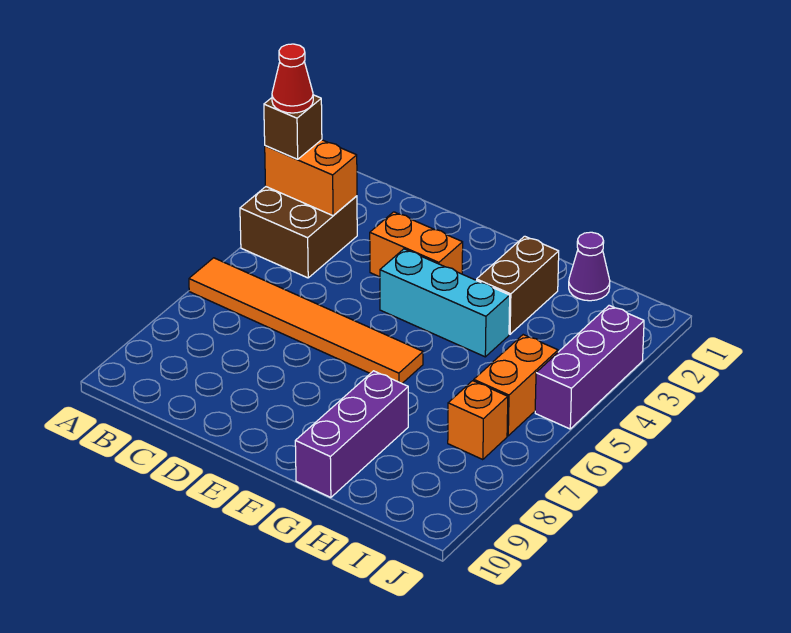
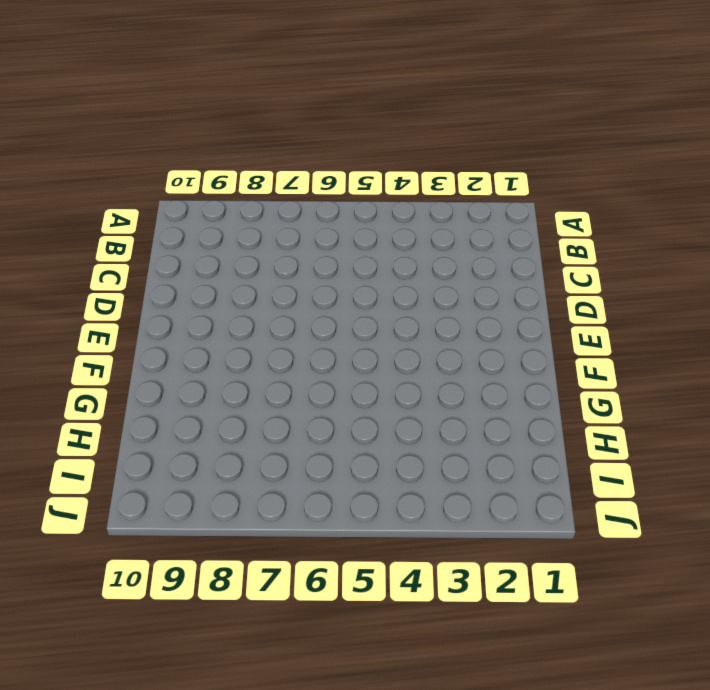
none -> brown 2x2 brick [240,187,357,278]
none -> orange 1x6 tile [189,258,423,383]
none -> orange 1x2 brick [370,212,463,277]

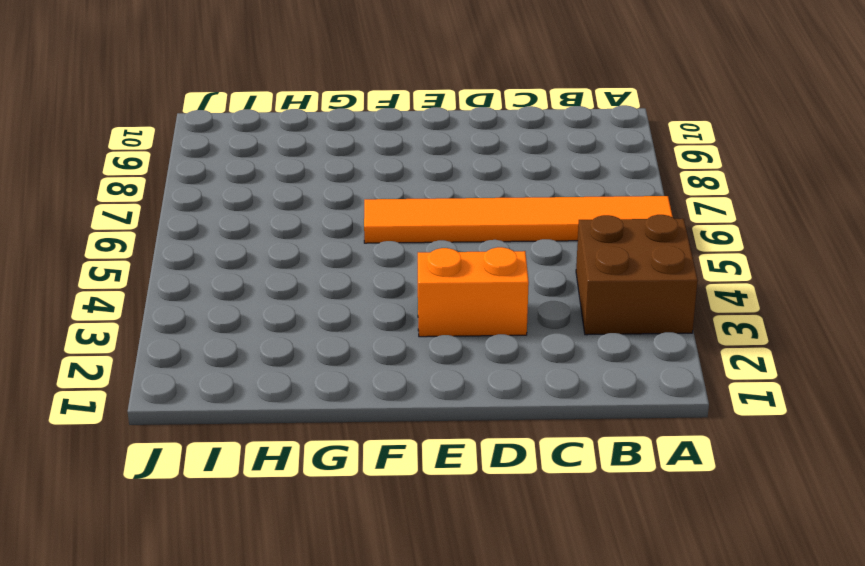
none -> cyan 1x3 brick [380,249,510,357]
none -> brown 1x2 brick [477,236,559,334]
none -> purple 1x3 brick [295,371,408,498]

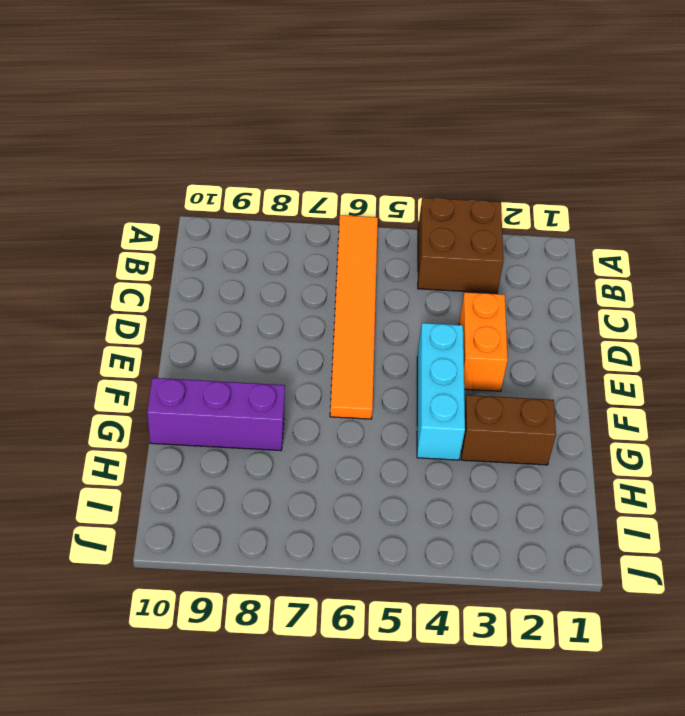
none -> purple 1x1 cone [569,232,610,301]
none -> orange 1x2 brick [474,335,558,436]
none -> orange 1x1 brick [448,381,508,460]

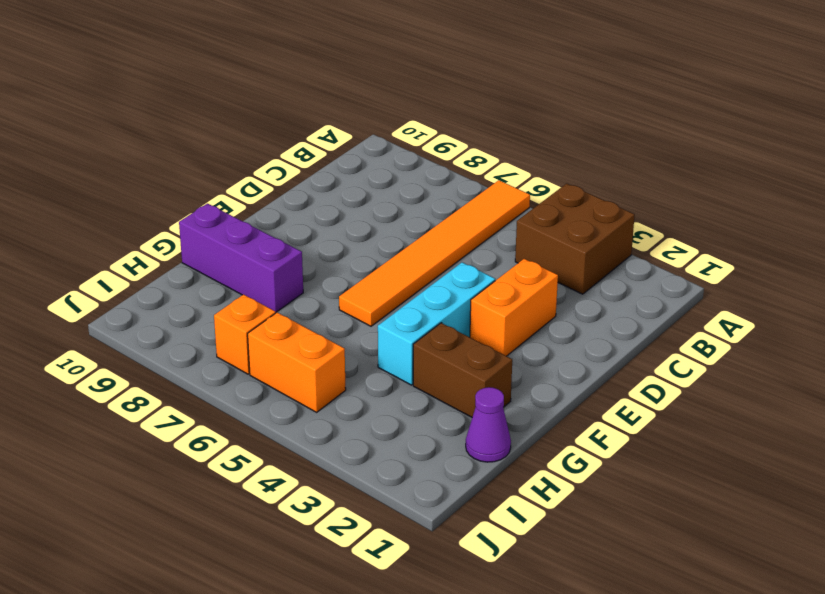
none -> purple 1x3 brick [535,305,644,429]
none -> orange 1x2 brick [265,140,357,216]
none -> brown 1x1 brick [264,95,322,159]

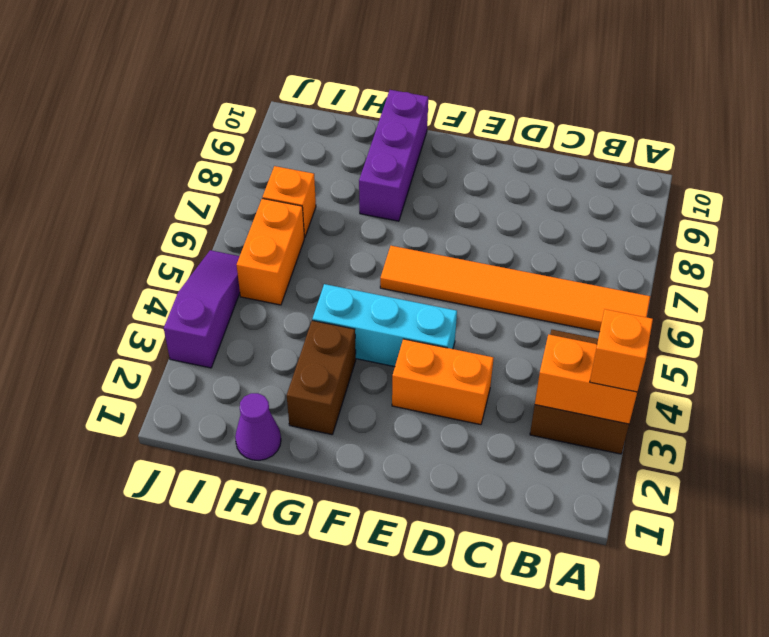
orange 1x1 brick [590,309,653,392] -> brown 1x1 brick [264,95,322,159]
purple 1x3 slope [164,250,240,368] -> purple 1x3 brick [535,305,644,429]
none -> red 1x1 cone [272,44,313,113]

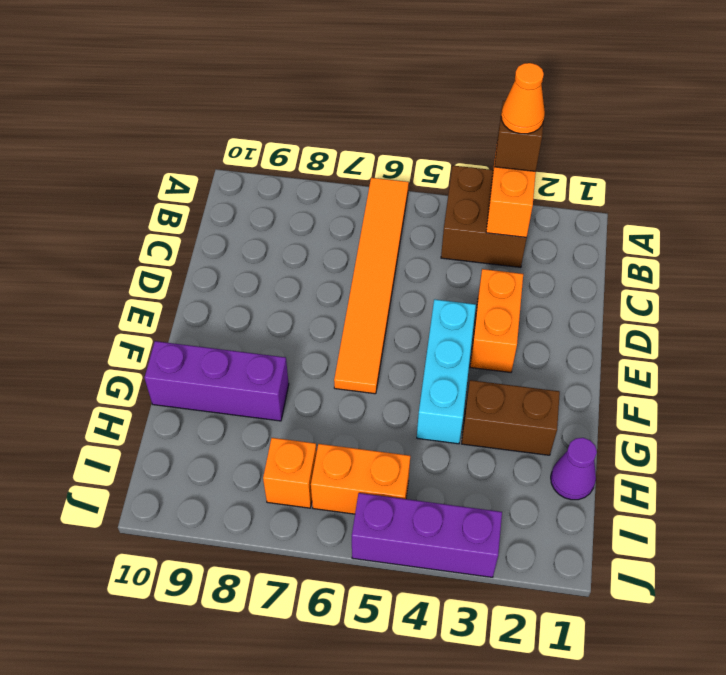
orange 1x1 cone [501,63,545,134] -> red 1x1 cone [272,44,313,113]

